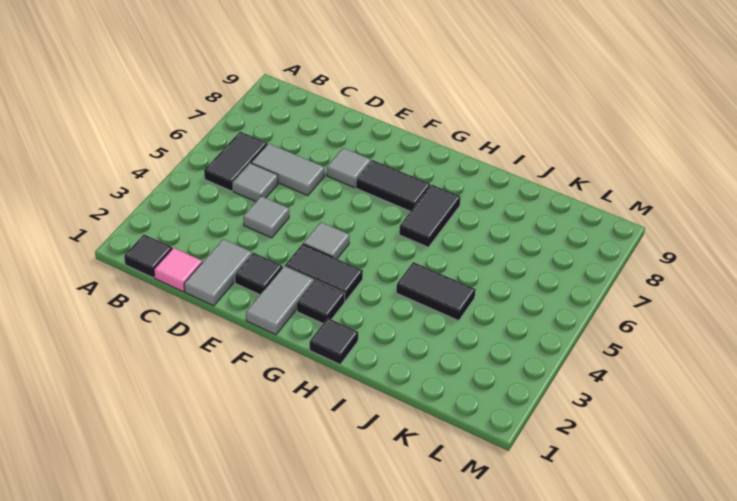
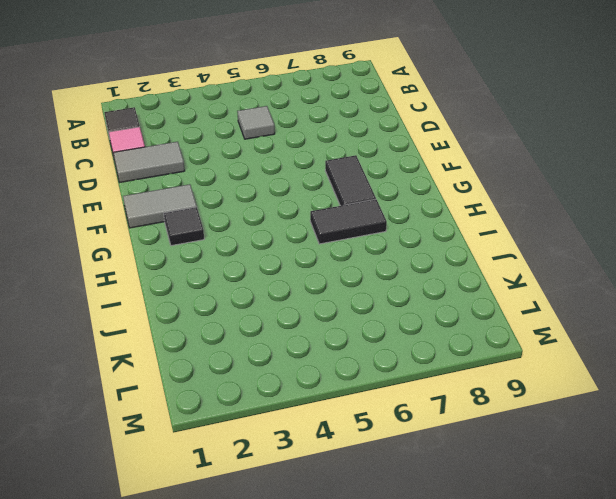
none -> black 1x2 tile [204,132,267,191]
none -> grey 1x2 tile [251,143,325,196]
none -> grey 1x1 tile [243,196,289,238]

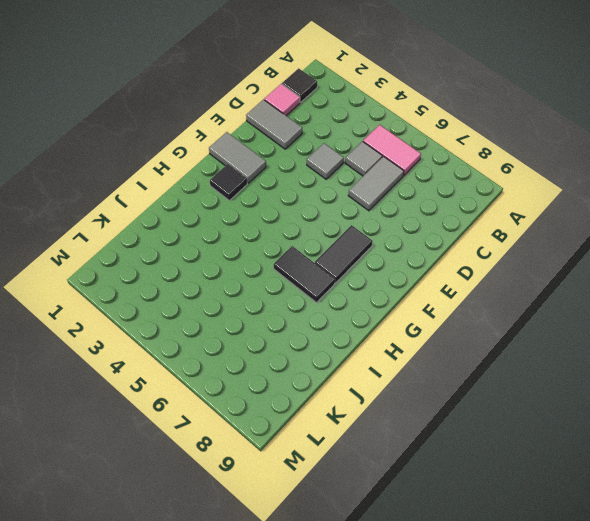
pink 1x2 tile [363,125,421,176] -> black 1x2 tile [204,132,267,191]
none -> black 1x1 tile [235,253,282,295]
none -> grey 1x1 tile [327,148,371,188]
none -> black 1x2 tile [285,244,363,301]

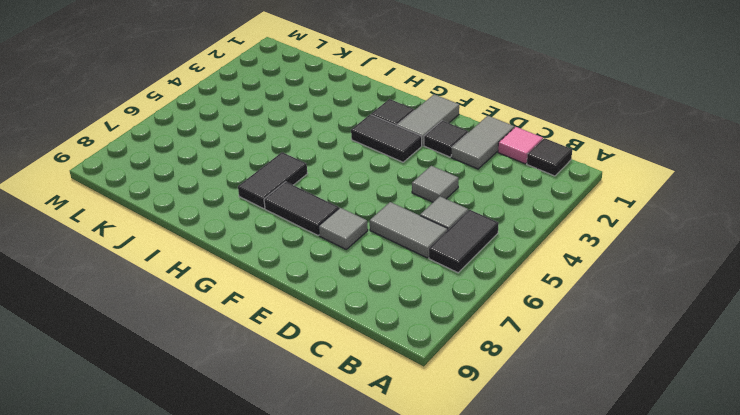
none -> grey 1x1 tile [303,222,350,259]
none -> black 1x1 tile [310,318,358,364]
none -> black 1x2 tile [396,262,476,321]

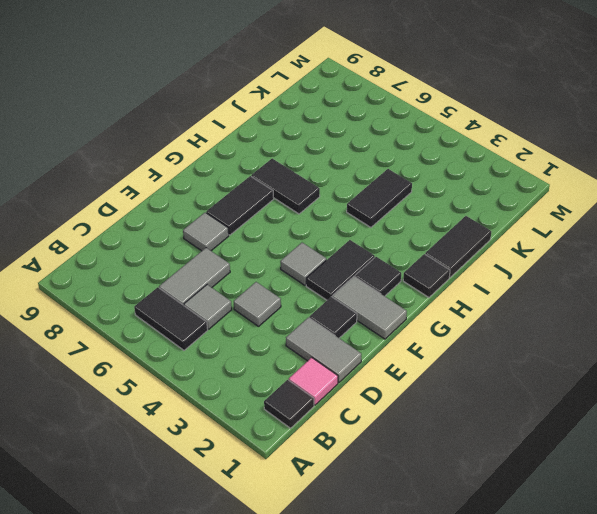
black 1x2 tile [425,216,491,277] -> none

